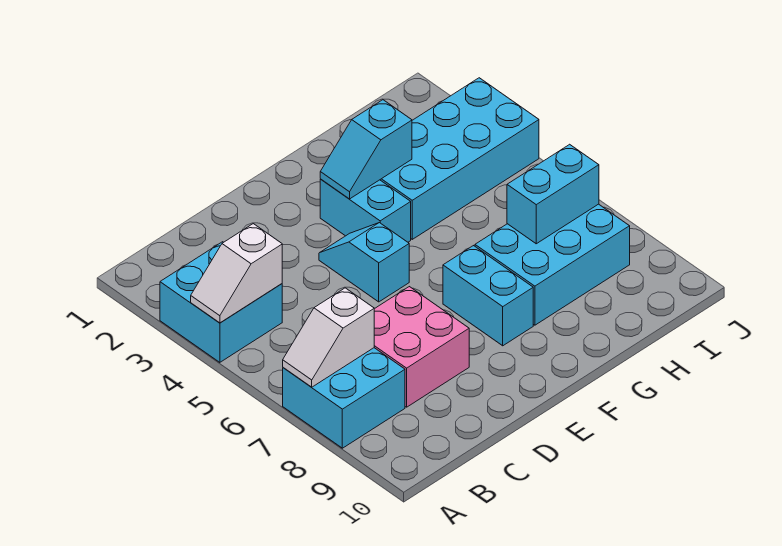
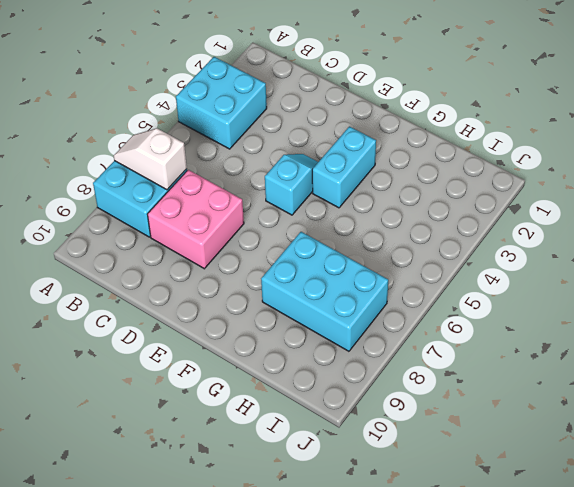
none -> cyan 1x2 brick [443,246,533,346]
none -> cyan 2x4 brick [380,78,539,239]
none -> white 1x2 slope [191,224,282,323]

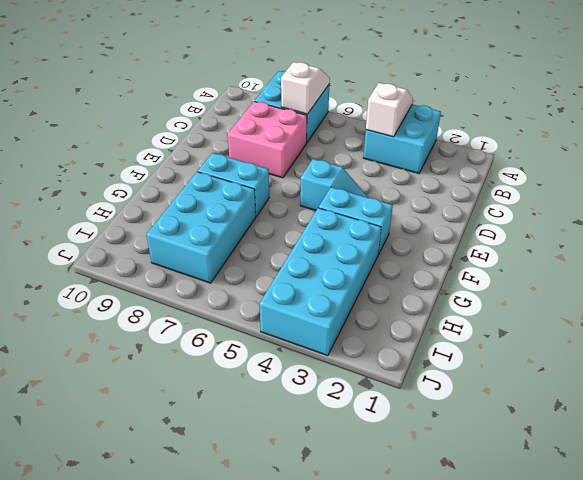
none -> cyan 1x2 slope [320,100,412,199]
none -> cyan 1x2 brick [507,144,599,244]

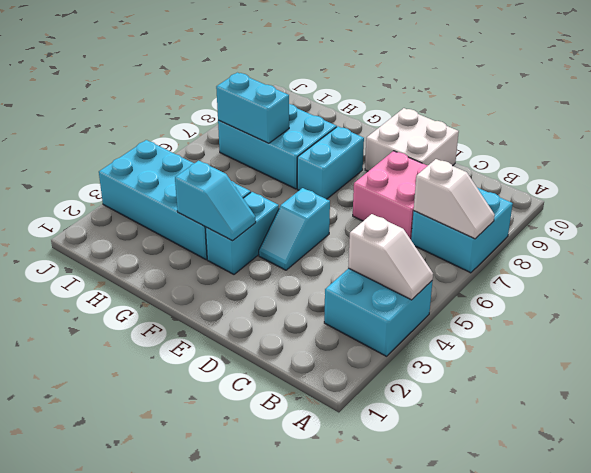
white 2x2 brick [365,108,459,171] -> none

